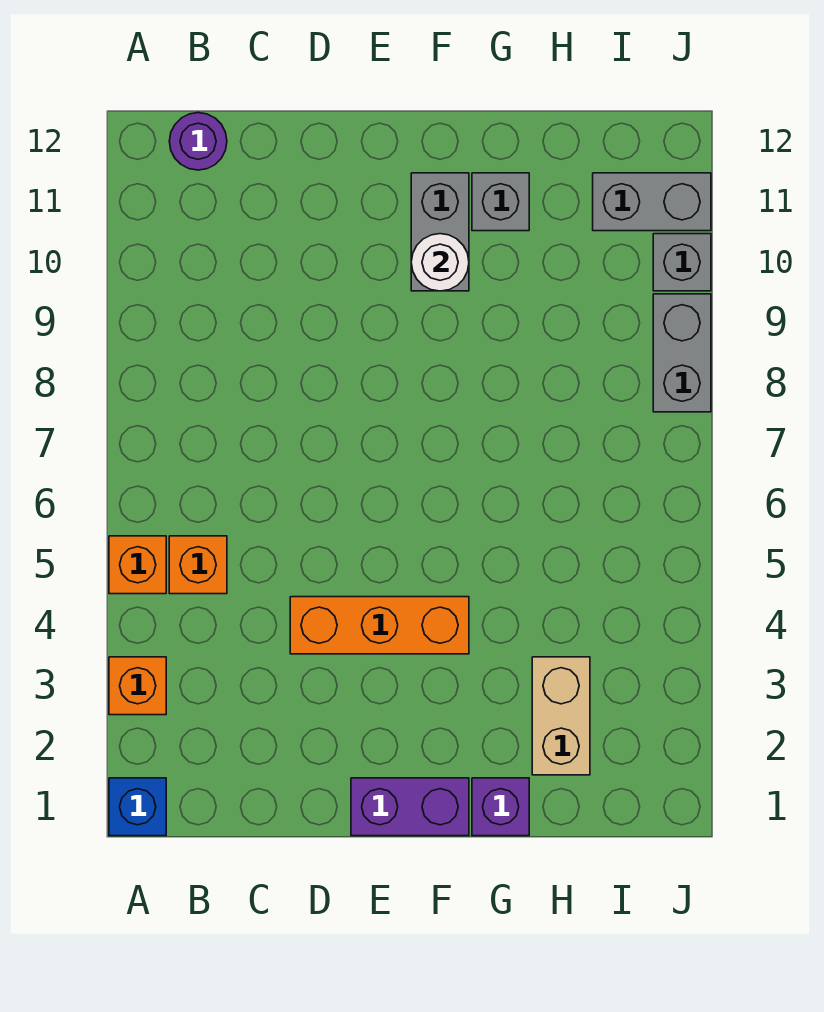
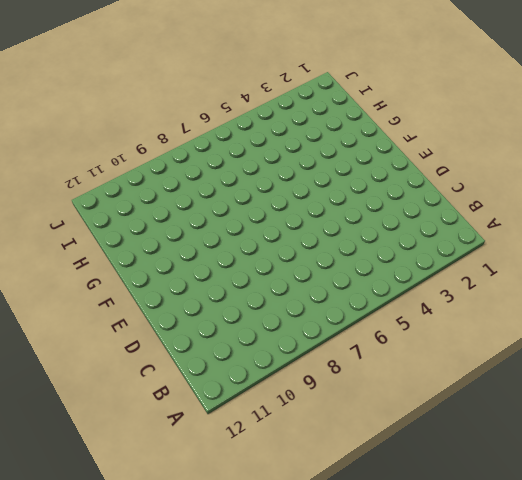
none -> blue 1x1 brick [109,778,166,836]
none -> orange 1x1 brick [109,657,166,715]
none -> orange 1x1 brick [109,536,166,594]

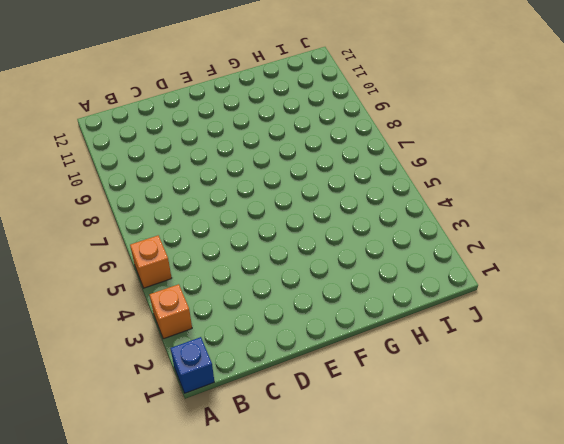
none -> orange 1x1 brick [169,536,227,594]
none -> purple 1x1 round brick [169,113,227,170]
none -> orange 1x3 brick [290,597,469,654]

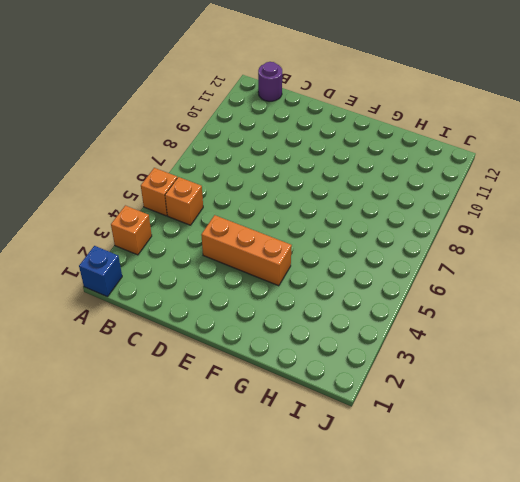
none -> purple 1x2 brick [351,778,469,836]
none -> grey 1x2 brick [411,173,469,291]
none -> purple 1x1 brick [472,778,529,836]

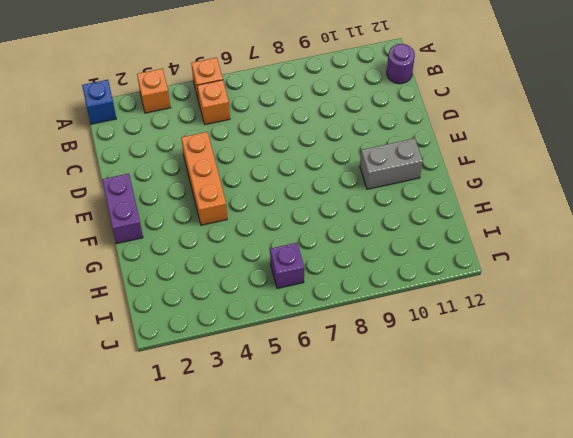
purple 1x1 brick [270,243,304,288] -> purple 1x1 brick moved to [472,778,529,836]
none -> grey 1x1 brick [472,173,529,231]
none -> tan 1x2 brick [532,657,590,775]
none -> grey 1x2 brick [593,173,711,231]

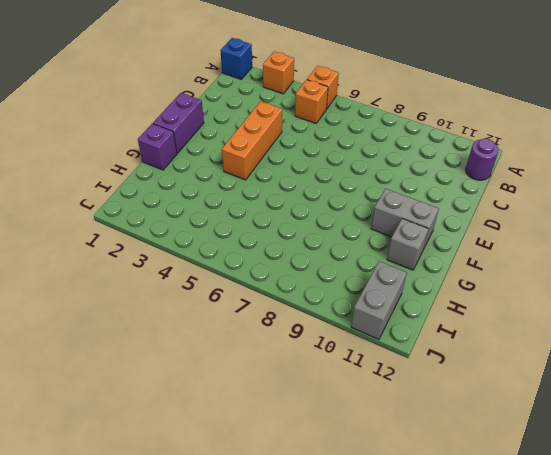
none -> tan 1x2 brick [532,657,590,775]
none -> grey 1x2 brick [653,294,711,412]
none -> grey 1x1 brick [653,234,711,291]

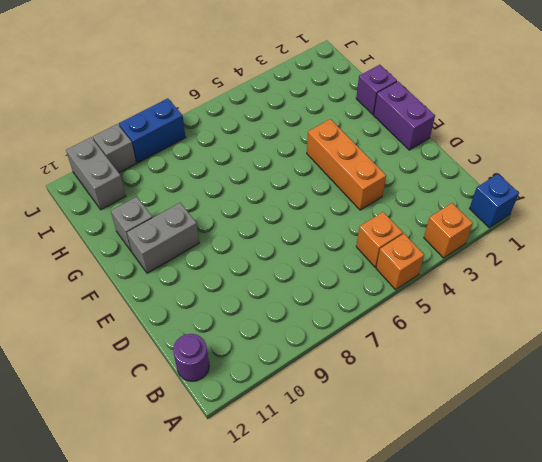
blue 1x2 brick [119,98,186,163] -> grey 1x2 brick [653,294,711,412]
none -> tan 1x2 brick [532,657,590,775]
none -> white 1x1 round brick [411,234,469,291]

